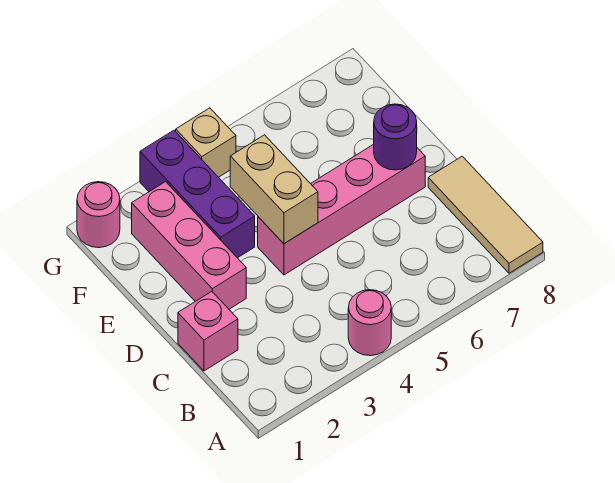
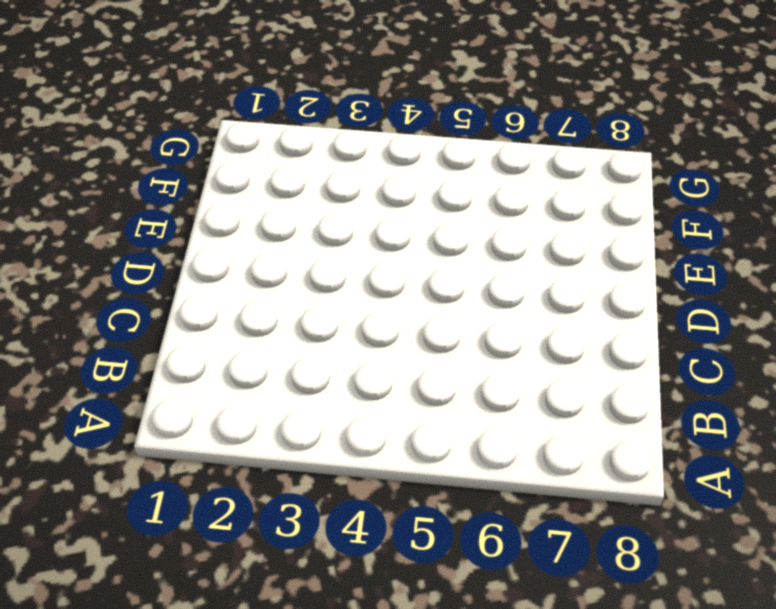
none -> pink 1x1 round brick [348,290,391,356]
none -> tan 1x3 tile [428,156,543,273]

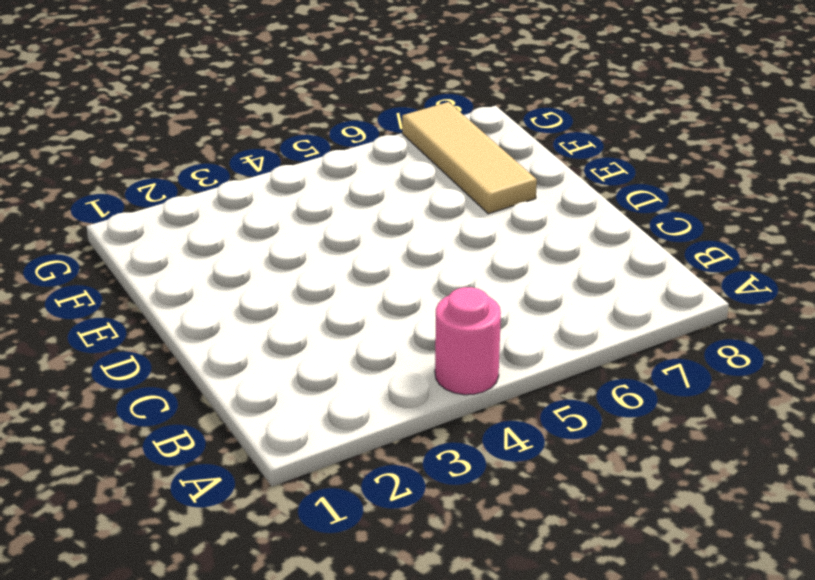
tan 1x3 tile [402,102,537,214] -> tan 1x3 tile moved to [428,156,543,273]
none -> pink 1x1 brick [178,292,238,371]
none -> pink 1x3 brick [132,182,246,309]

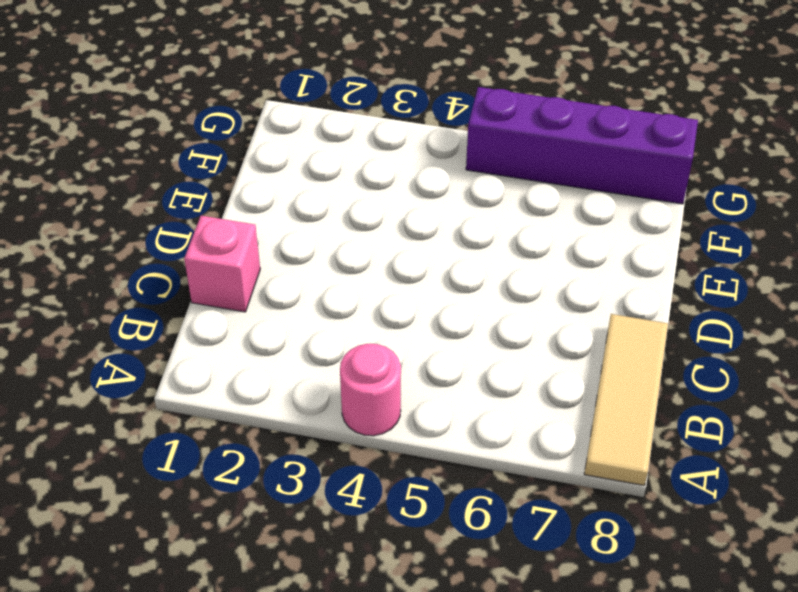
purple 1x4 brick [466,87,698,204] -> none
none -> pink 1x3 brick [132,182,246,309]
none -> pink 1x4 brick [258,144,425,275]

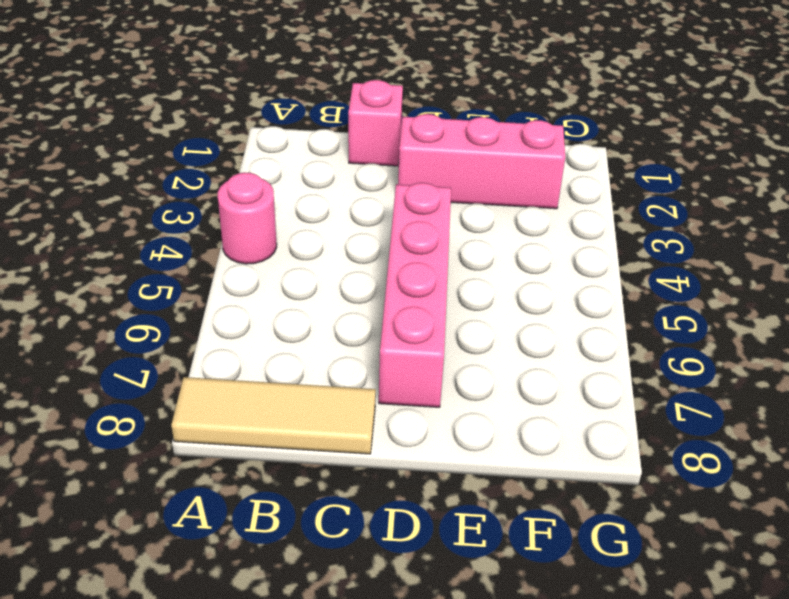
none -> purple 1x3 brick [140,130,255,258]
none -> pink 1x1 round brick [77,182,120,248]

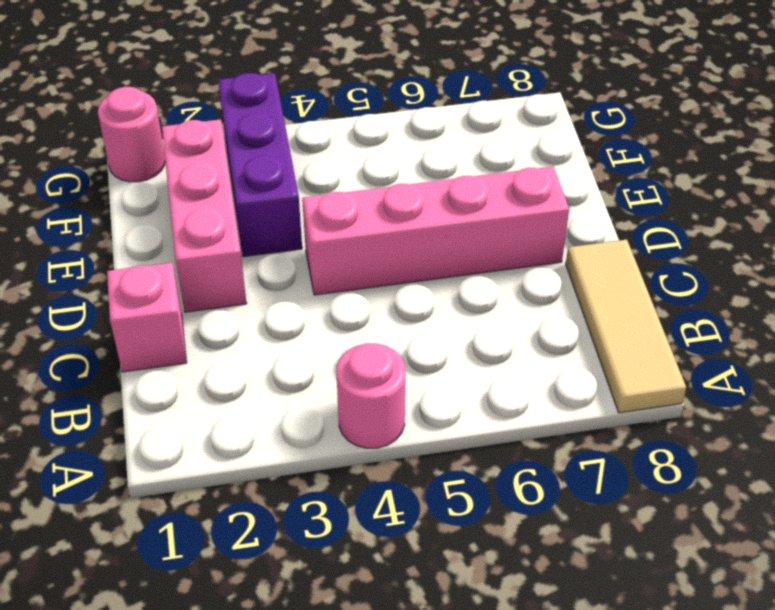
none -> tan 1x1 brick [176,108,236,177]
none -> tan 1x2 brick [230,135,318,244]

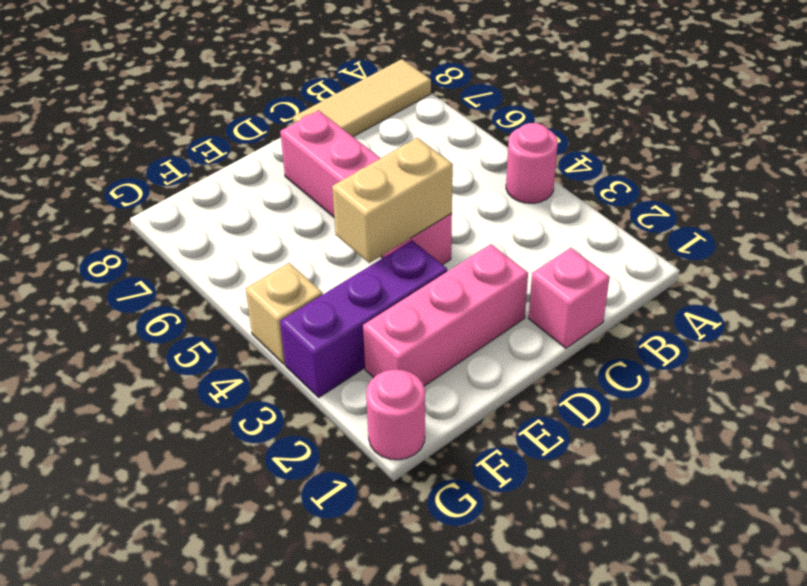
none -> purple 1x1 round brick [374,104,417,170]

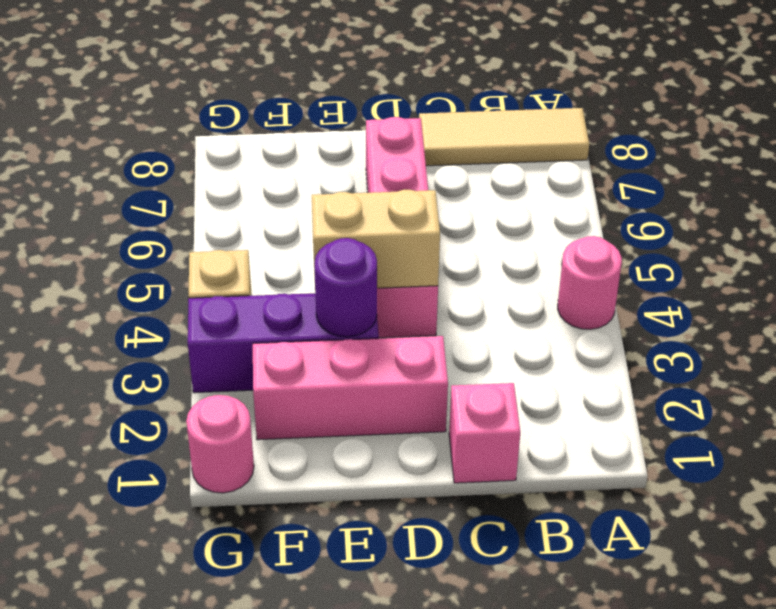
purple 1x1 round brick [314,238,377,337] -> purple 1x1 round brick moved to [374,104,417,170]

